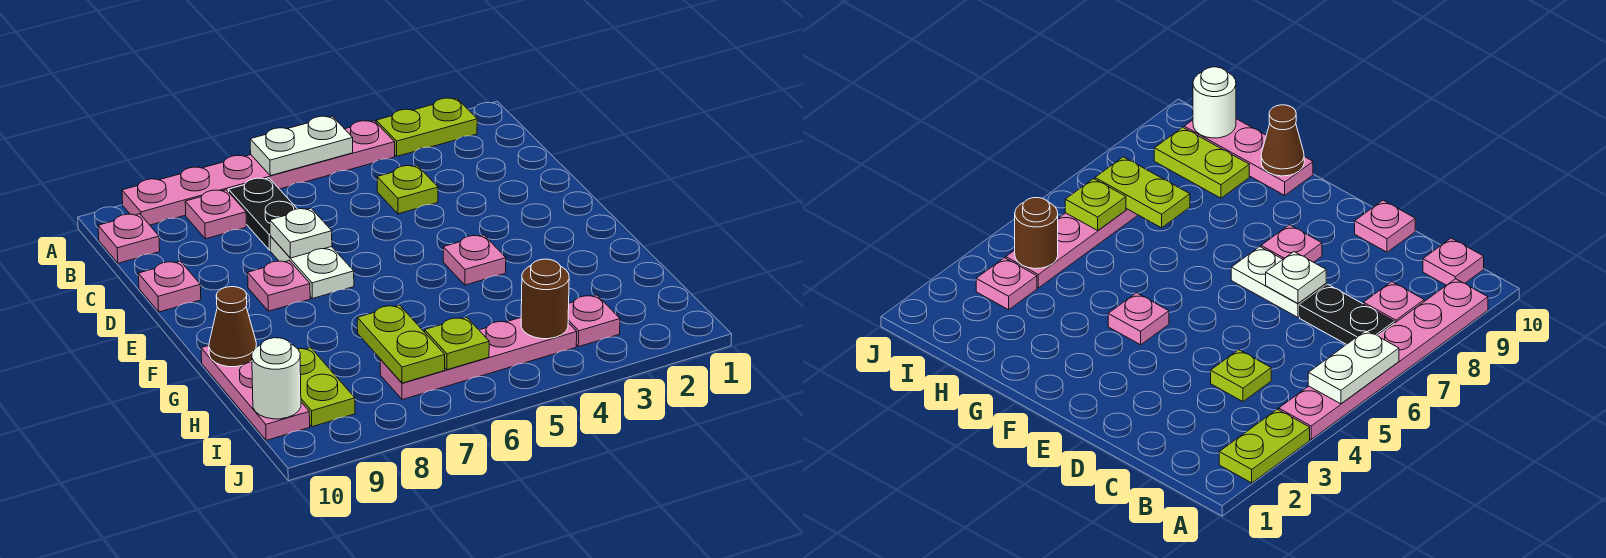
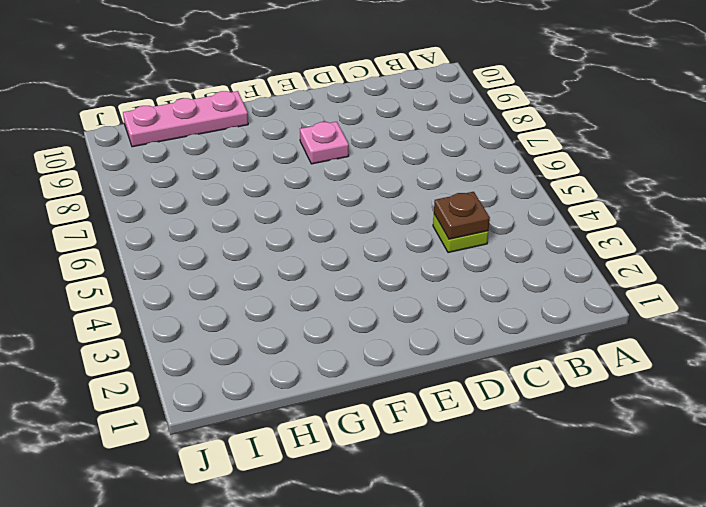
brown 1x1 plate [434,192,490,239] -> none
none -> lime 1x2 plate [376,98,477,156]
none -> pink 1x6 plate [122,121,395,225]
none -> black 1x2 plate [229,178,297,250]

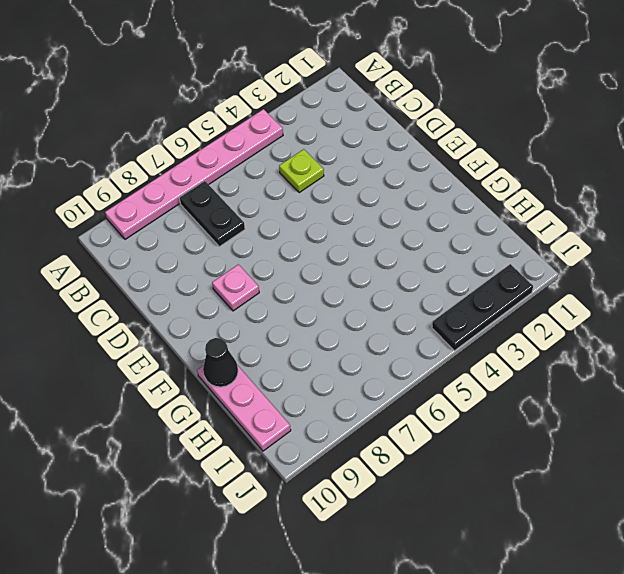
black 1x1 cone [203,338,238,387] -> brown 1x1 cone [209,287,256,367]
black 1x3 plate [432,264,533,351] -> none
none -> lime 1x2 plate [376,98,477,156]
none -> pink 1x1 plate [185,190,246,239]
none -> pink 1x1 plate [98,214,160,263]

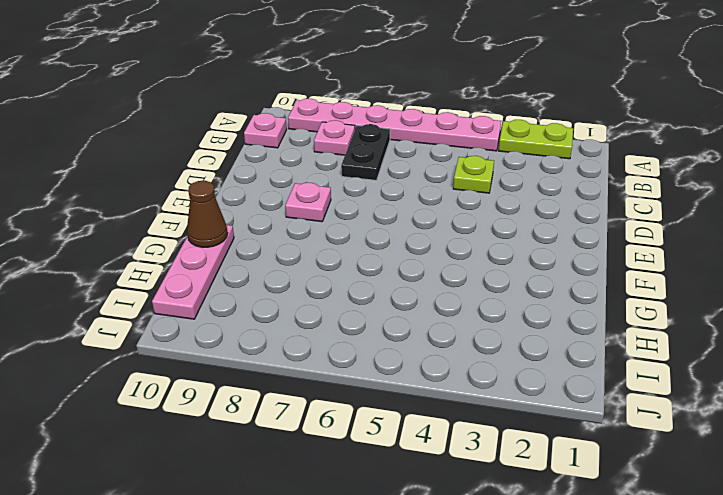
none -> white 1x2 plate [270,236,354,298]
none -> pink 1x1 plate [138,261,201,312]
none -> pink 1x1 plate [443,235,506,285]

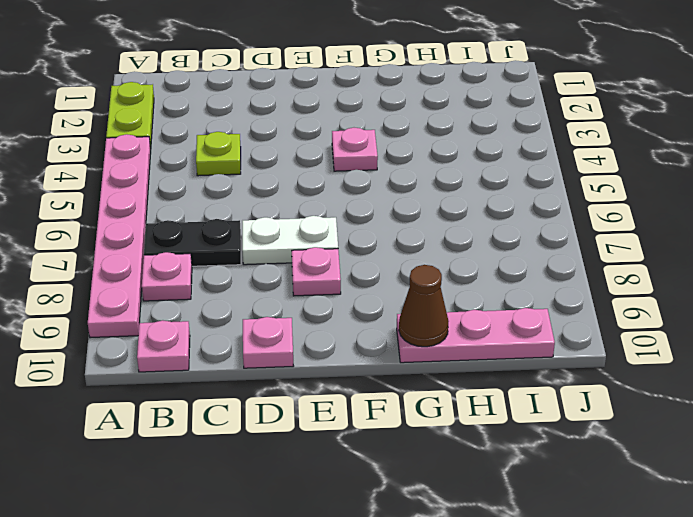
none -> lime 1x2 plate [298,348,355,427]
none -> pink 1x1 plate [568,295,620,347]
none -> pink 1x4 plate [380,318,577,400]

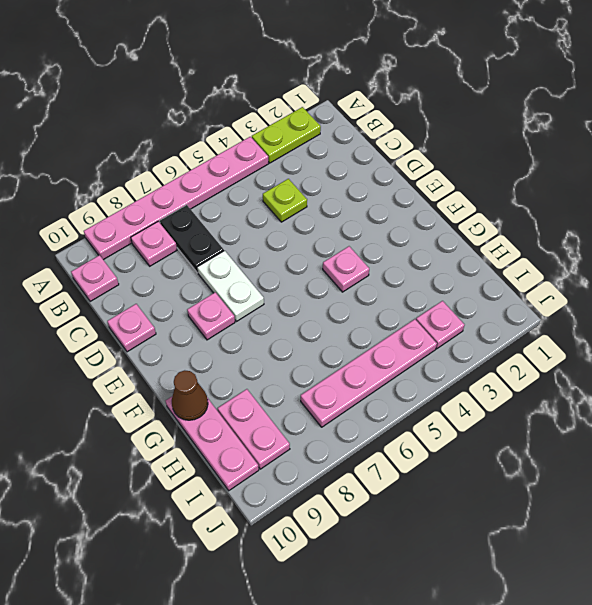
pink 1x2 plate [218,389,290,469] -> lime 1x2 plate [298,348,355,427]
none -> white 1x2 plate [250,116,353,176]
none -> white 1x1 plate [270,208,332,258]
none -> lime 1x2 plate [357,305,445,383]

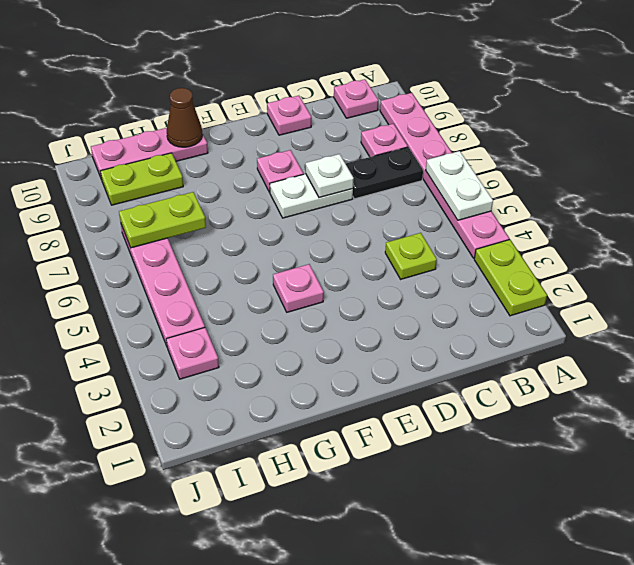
none -> brown 1x1 round brick [521,259,569,339]
none -> lime 1x1 plate [425,317,489,370]
none -> white 1x1 round brick [252,338,301,419]

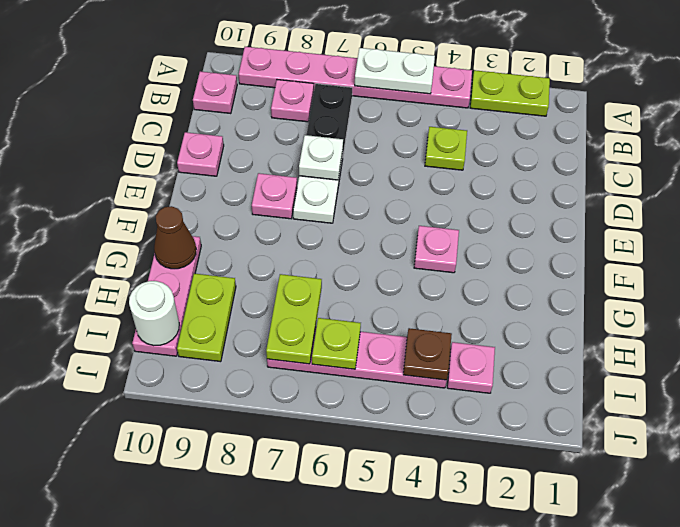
brown 1x1 plate [403,328,452,380] -> brown 1x1 round brick [521,259,569,339]

